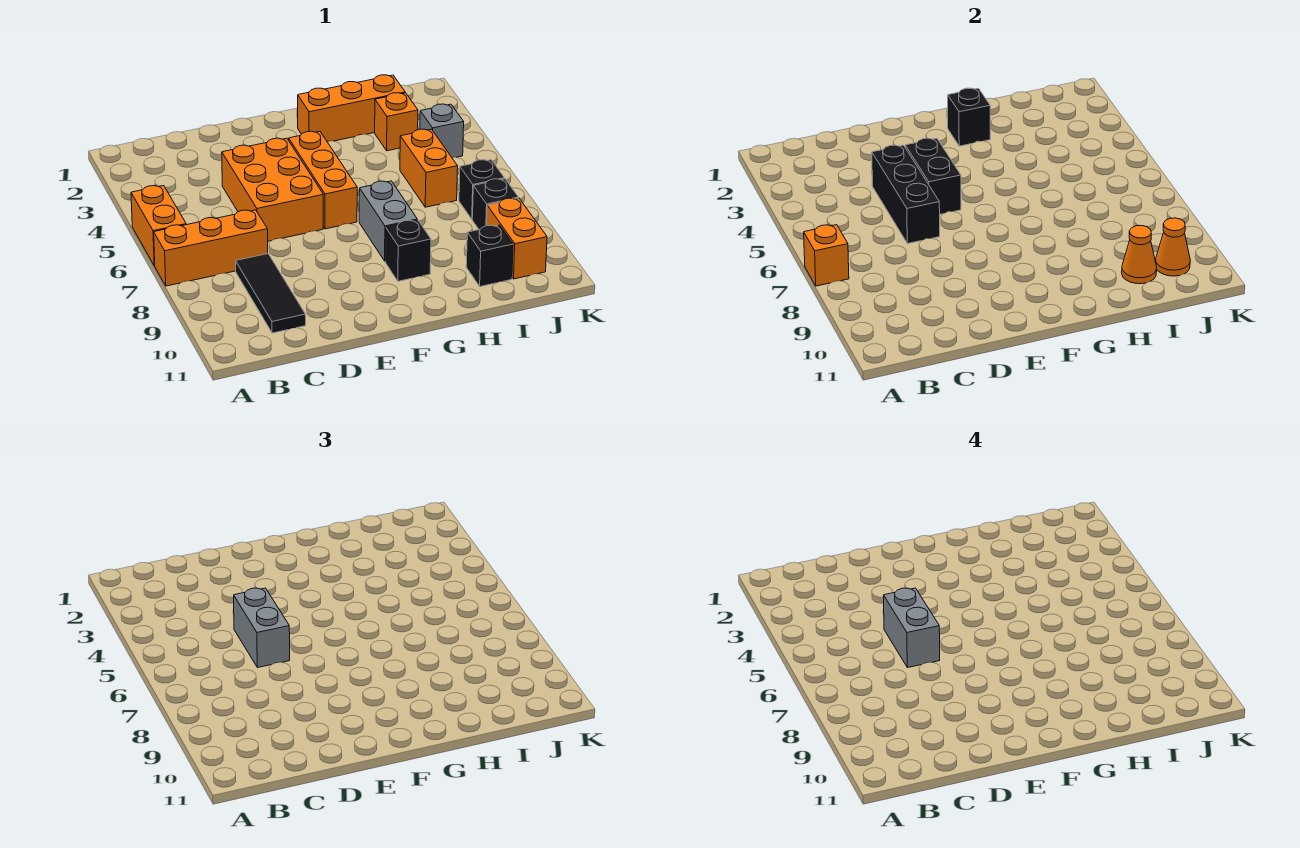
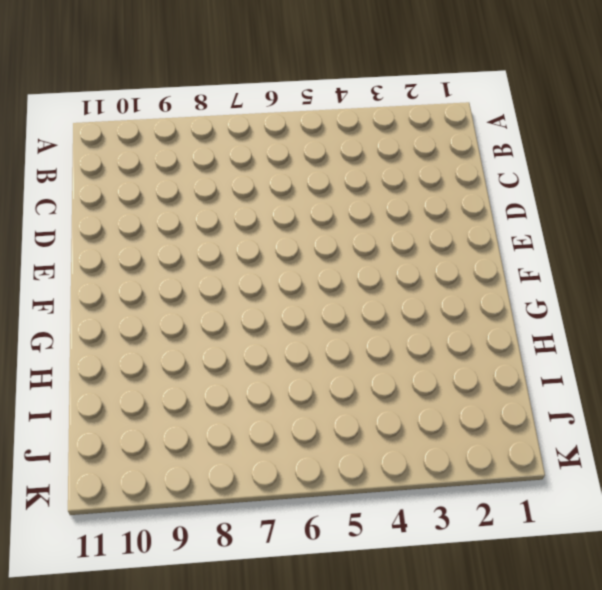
none -> orange 1x2 brick [131,186,186,266]
none -> orange 1x3 brick [154,210,268,286]
none -> black 1x3 tile [236,254,306,333]

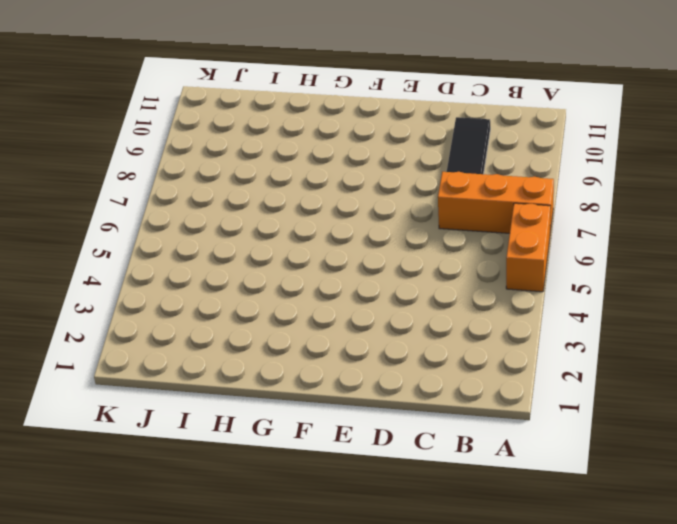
none -> orange 2x3 brick [222,138,323,241]
none -> orange 1x3 brick [289,131,357,229]
none -> orange 1x3 brick [298,75,405,141]

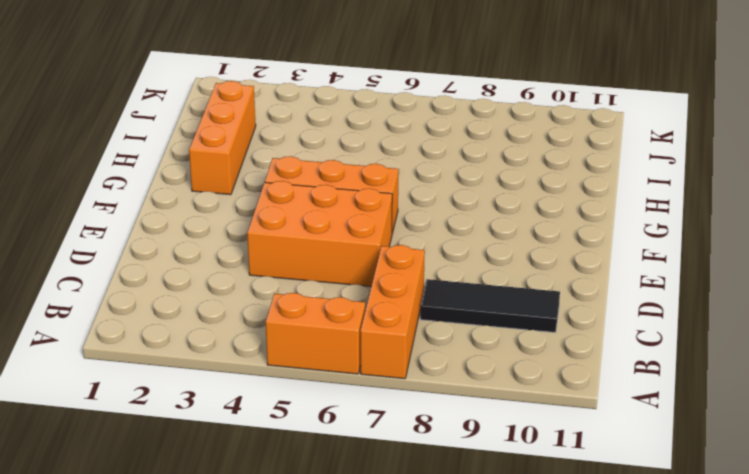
none -> grey 1x2 brick [359,181,417,261]
none -> black 1x1 brick [385,220,431,281]
none -> orange 1x1 brick [375,93,418,151]

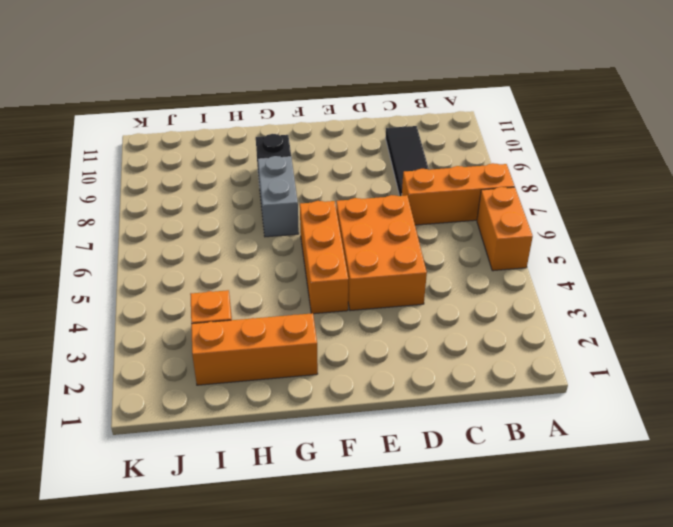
none -> orange 1x2 brick [400,129,458,207]
none -> black 1x1 brick [466,225,513,287]
none -> grey 1x1 brick [420,104,464,158]

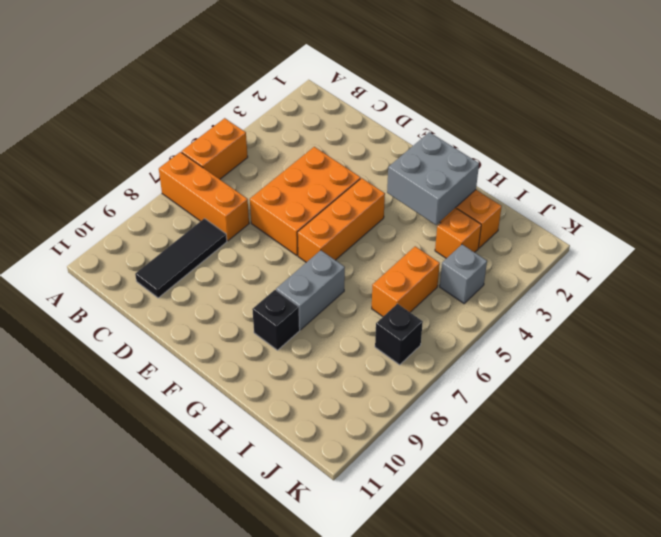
grey 2x2 brick [387,132,479,225] -> black 1x1 brick [948,88,990,146]
none -> black 1x1 brick [466,225,513,287]
none -> black 1x1 brick [472,179,518,230]
none -> orange 1x2 brick [487,198,547,279]

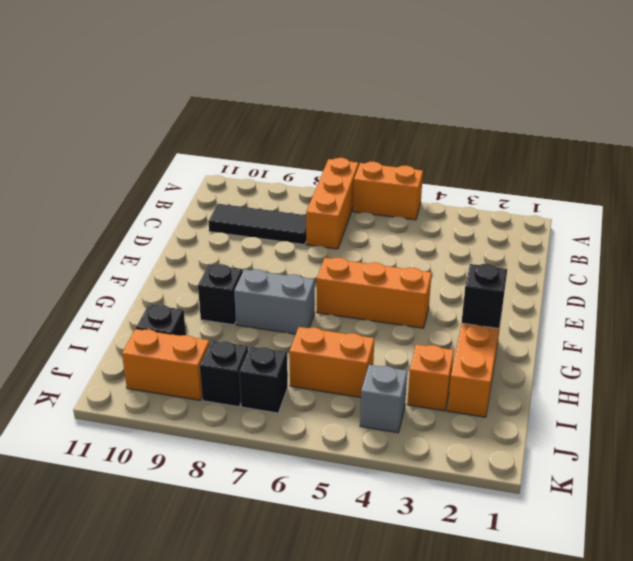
none -> orange 2x3 brick [222,138,323,241]
none -> orange 1x1 brick [804,225,849,286]
none -> black 1x3 brick [872,145,940,244]

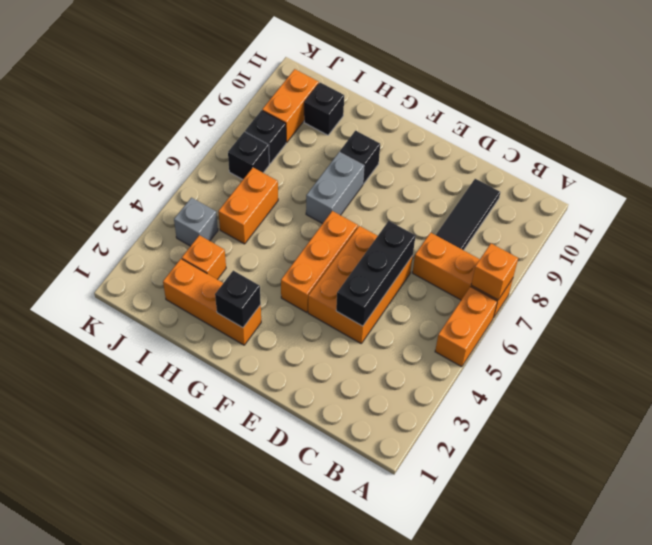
none -> black 1x2 brick [905,138,961,214]
none -> orange 1x1 cone [1122,226,1157,284]
none -> orange 1x1 cone [1156,218,1190,276]

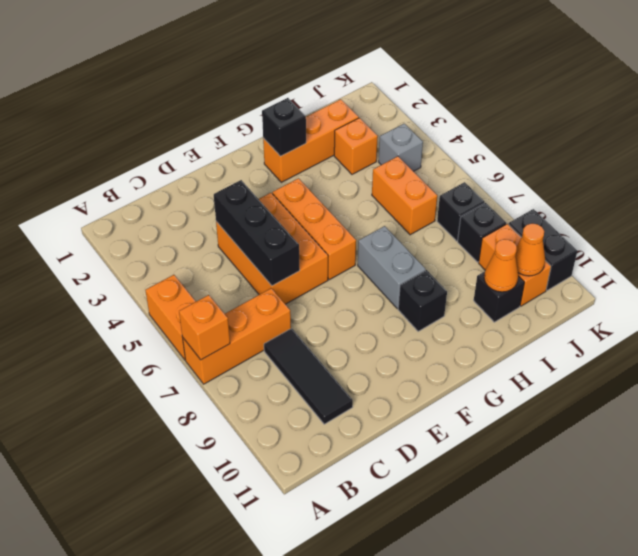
black 1x2 brick [508,209,577,290] -> black 1x2 brick moved to [905,138,961,214]
none -> grey 1x2 brick [233,588,290,668]
none -> grey 1x2 brick [883,588,940,668]

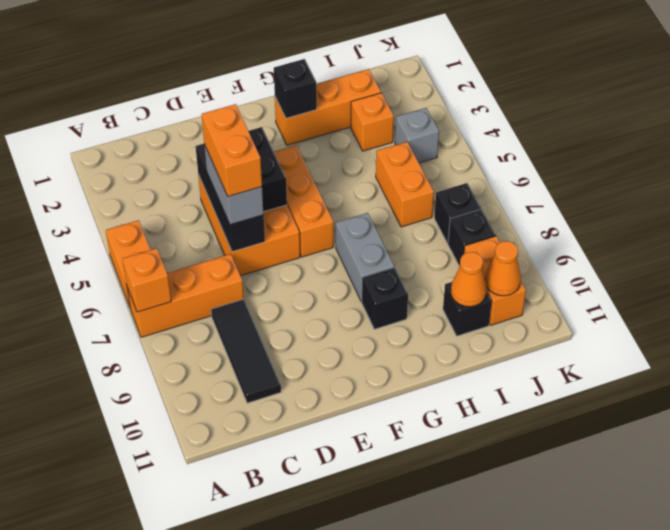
orange 1x2 brick [202,104,262,196] -> grey 1x2 brick [883,588,940,668]

